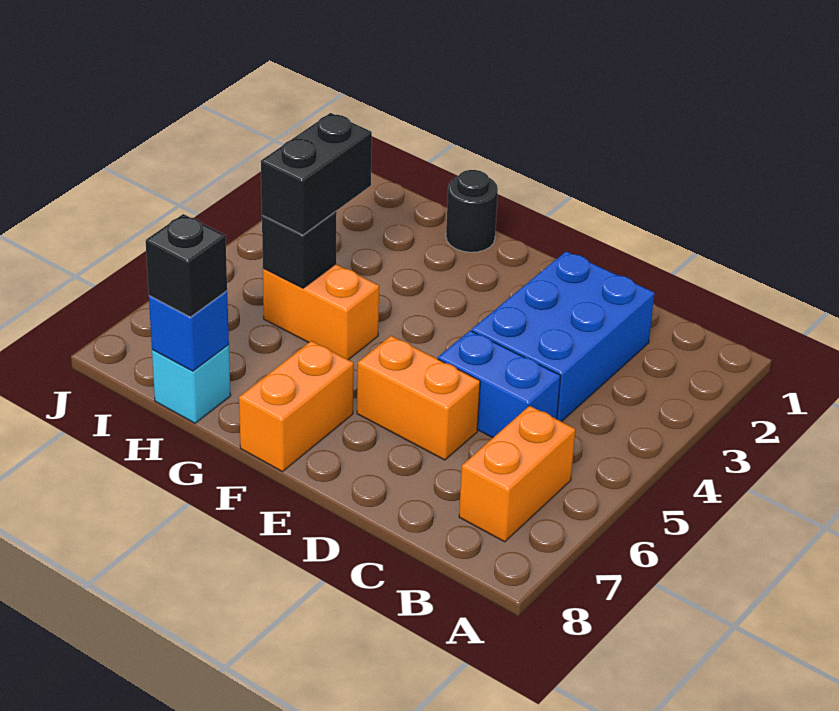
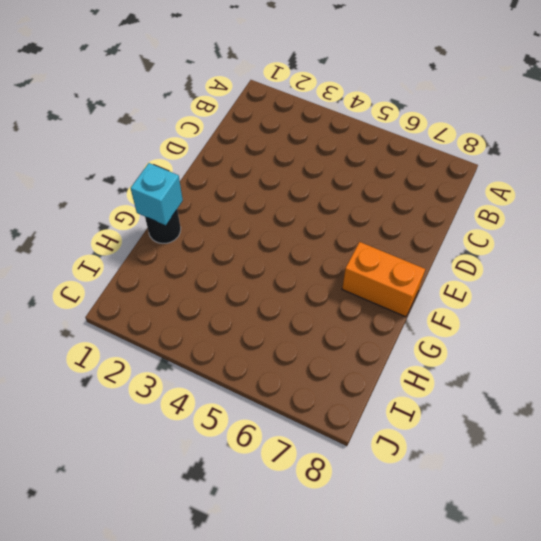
cyan 1x1 brick [131,163,183,225] -> cyan 1x1 brick moved to [152,345,231,423]
none -> orange 1x2 brick [459,406,575,542]
none -> blue 2x3 brick [472,251,654,422]
none -> blue 1x2 brick [438,331,560,438]

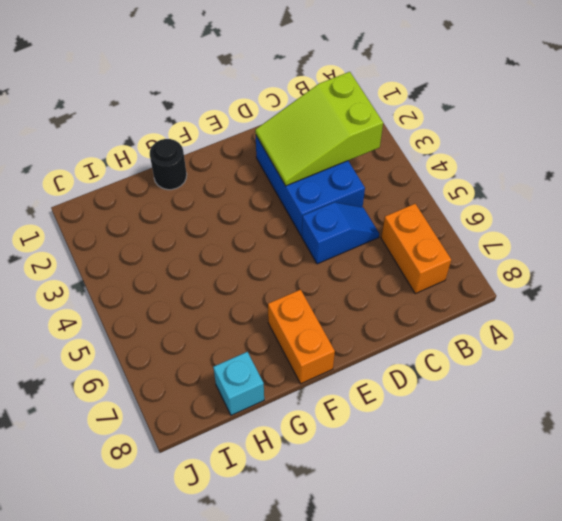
lime 2x3 slope [255,72,383,186] -> none
blue 1x2 slope [302,202,379,264] -> blue 1x2 brick [438,331,560,438]
none -> orange 1x2 brick [357,336,480,460]
none -> orange 1x2 brick [263,264,379,360]
none -> black 1x1 brick [262,211,337,288]

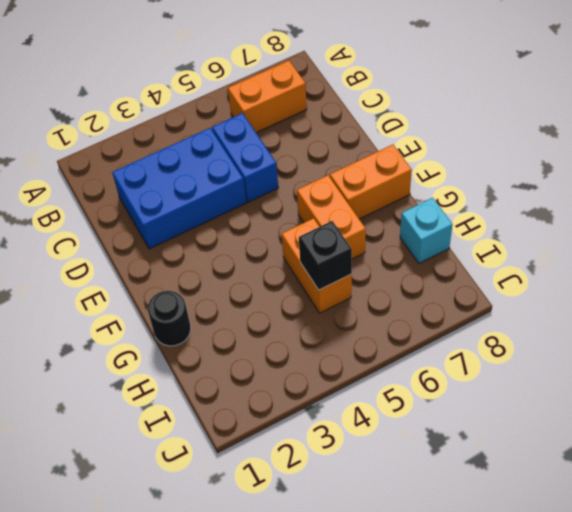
orange 1x2 brick [297,175,366,259] -> orange 1x2 brick moved to [357,336,480,460]
none -> blue 1x1 brick [149,291,229,371]
none -> black 1x2 brick [261,113,372,235]
none -> black 1x1 brick [146,214,227,317]

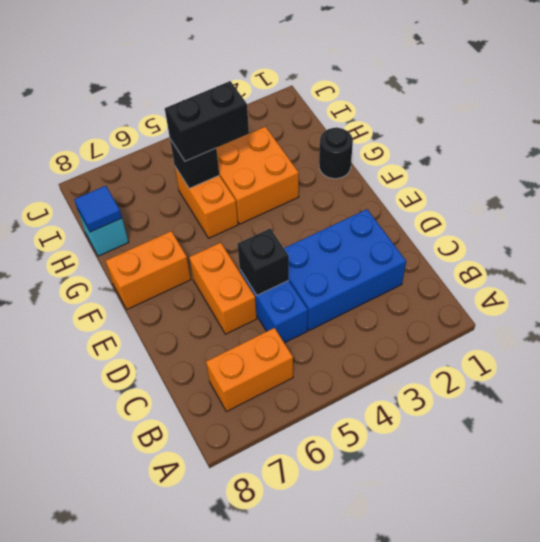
black 1x1 brick [237,229,289,295] -> black 1x1 brick moved to [146,214,227,317]
orange 2x2 brick [217,126,299,224] -> none
blue 1x1 tile [74,186,122,232] -> blue 1x1 brick [149,291,229,371]

